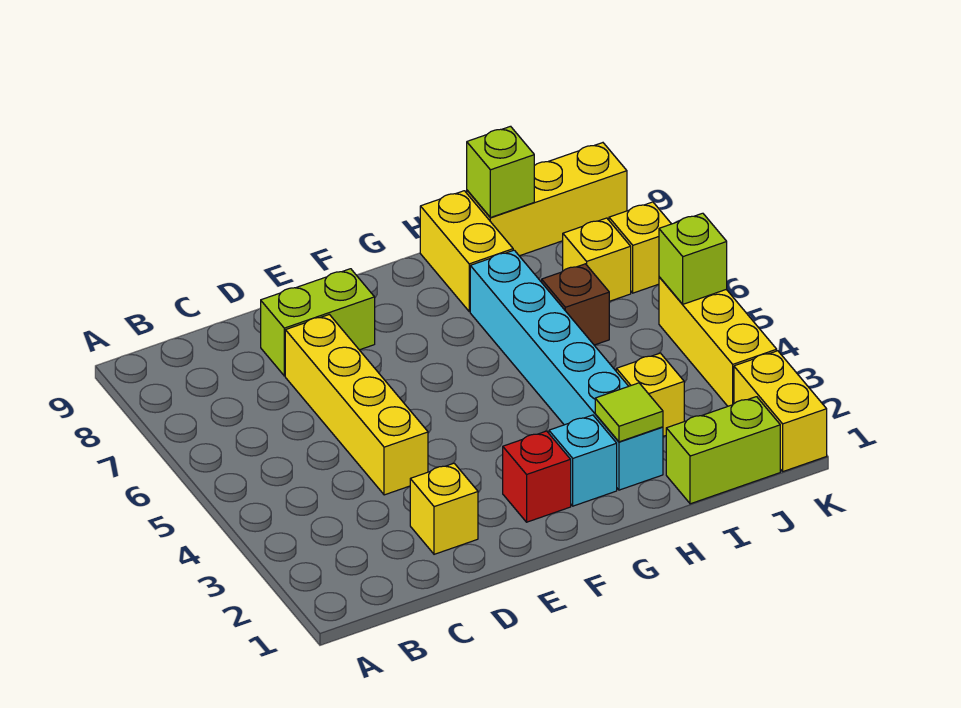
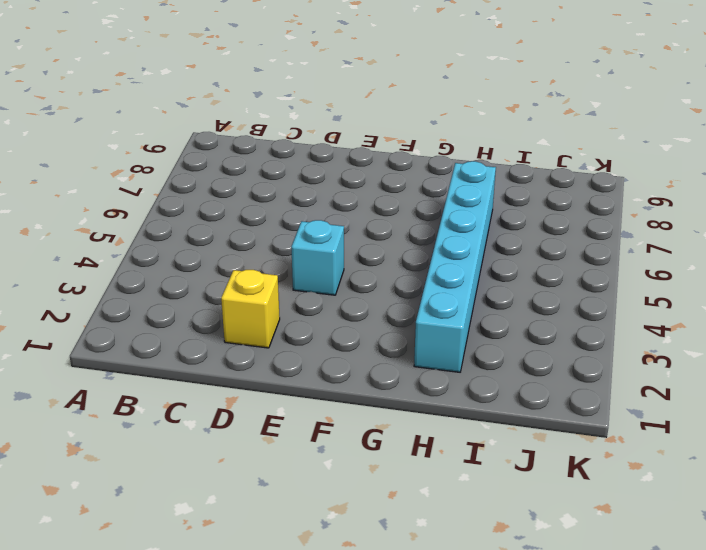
cyan 1x1 brick [291,220,344,295] -> cyan 1x1 brick moved to [549,415,617,506]
none -> yellow 1x4 brick [285,314,428,495]
none -> lime 1x2 brick [261,269,375,376]
none -> red 1x1 brick [503,431,571,522]

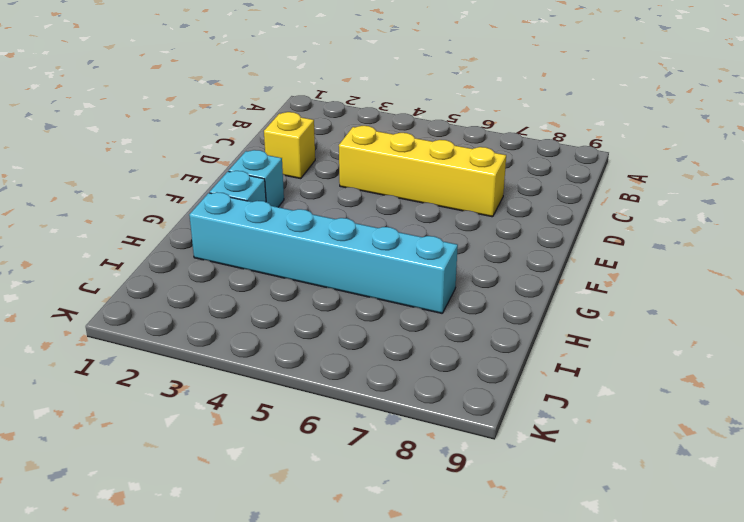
cyan 1x1 brick [229,150,284,207] -> red 1x1 brick [503,431,571,522]
none -> lime 1x2 brick [261,269,375,376]
none -> yellow 1x2 brick [420,191,513,312]
none -> lime 1x2 brick [666,397,780,504]

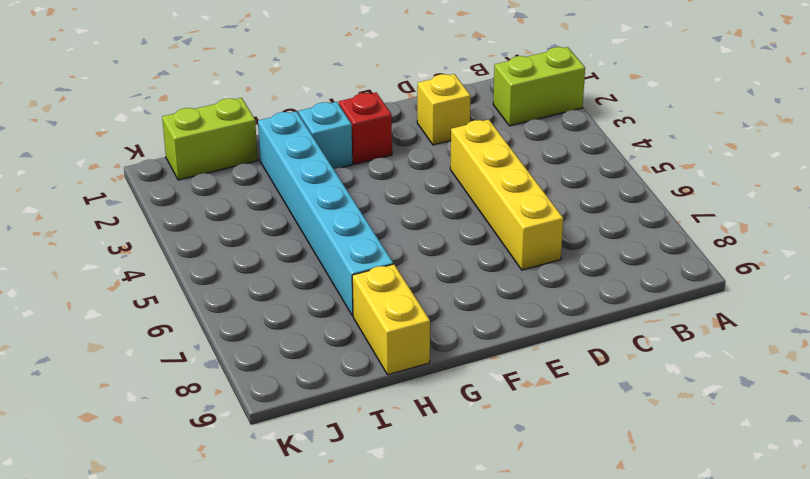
lime 1x2 brick [493,47,585,126] -> lime 1x2 brick moved to [261,269,375,376]
none -> yellow 1x1 brick [616,353,684,436]
none -> brown 1x1 brick [542,264,609,345]
none -> yellow 1x3 brick [467,143,627,256]

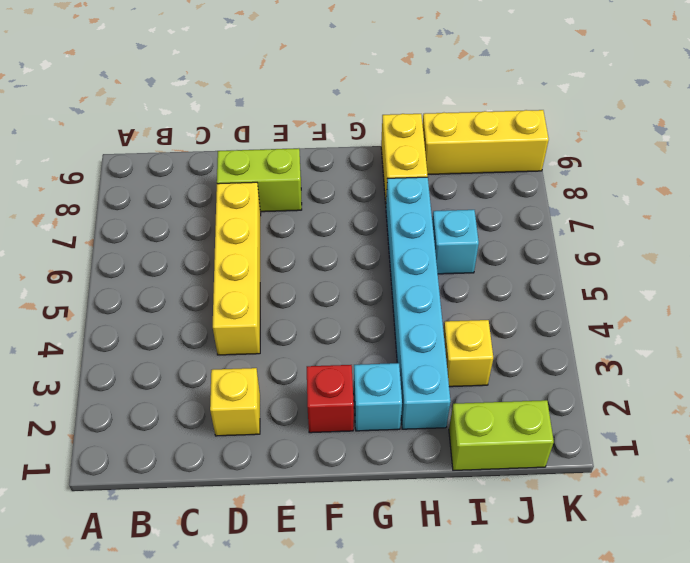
cyan 1x1 brick [432,210,479,274] -> brown 1x1 brick [542,264,609,345]
none -> yellow 1x1 brick [563,218,631,301]
none -> yellow 1x2 brick [734,351,827,471]
none -> yellow 1x3 brick [659,277,777,406]

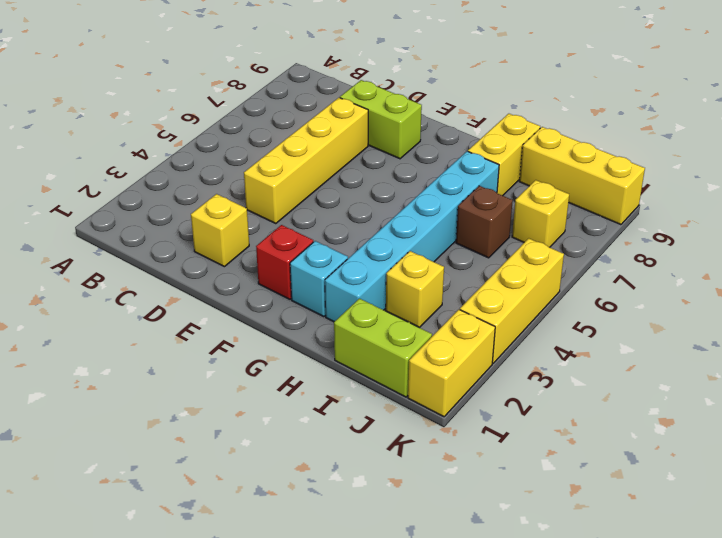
none -> yellow 1x1 brick [609,202,671,293]
none -> lime 1x1 tile [595,383,663,442]
none -> lime 1x1 brick [467,126,534,218]

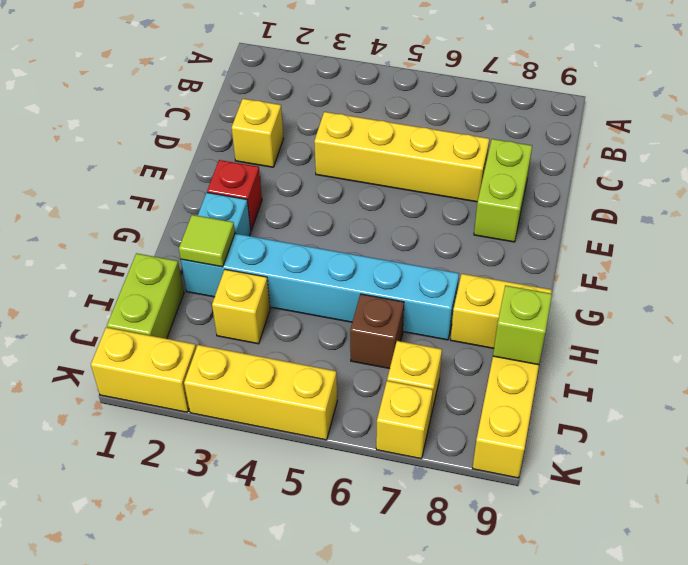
none -> lime 1x1 brick [659,213,727,304]

